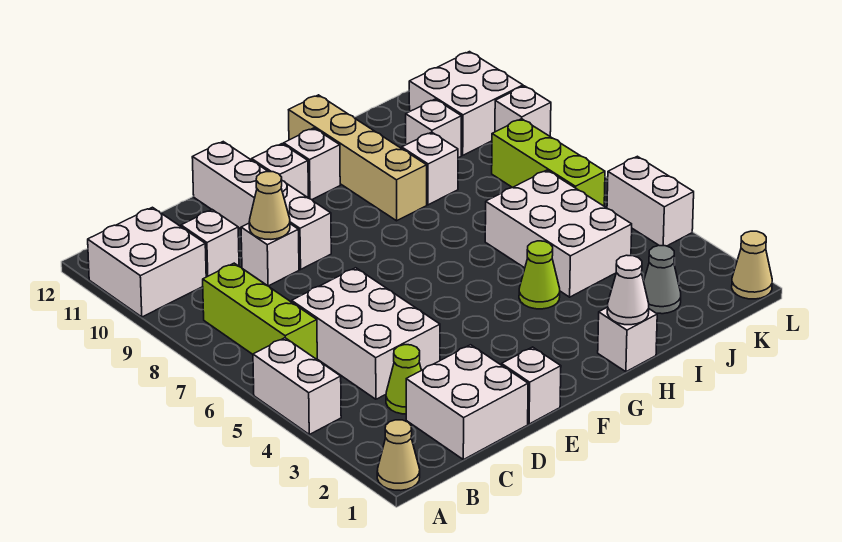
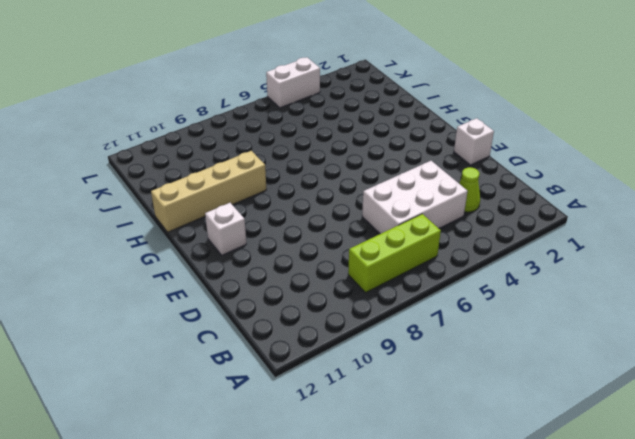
none -> tan 1x1 cone [377,420,420,490]
none -> white 1x2 brick [253,338,341,434]
none -> white 2x2 brick [88,207,206,317]

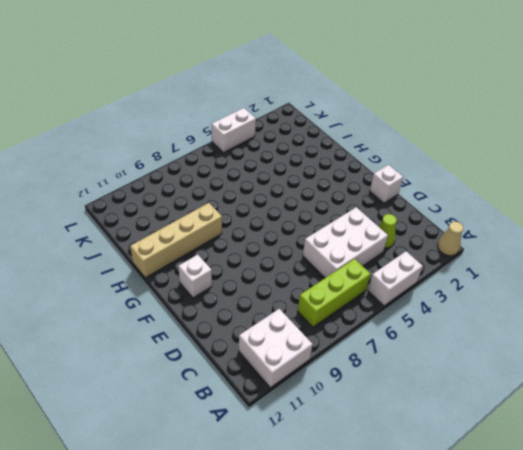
none -> white 2x2 brick [406,345,528,460]
none -> white 1x1 brick [181,210,239,277]
none -> white 1x1 brick [241,223,299,286]

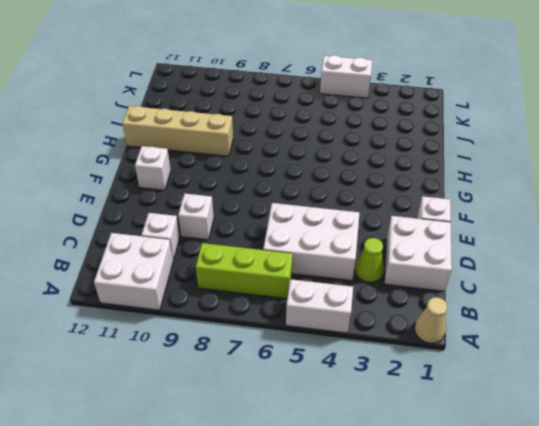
none -> white 1x4 brick [192,142,331,269]
none -> white 1x1 brick [284,128,340,200]
none -> white 1x1 brick [598,307,657,372]

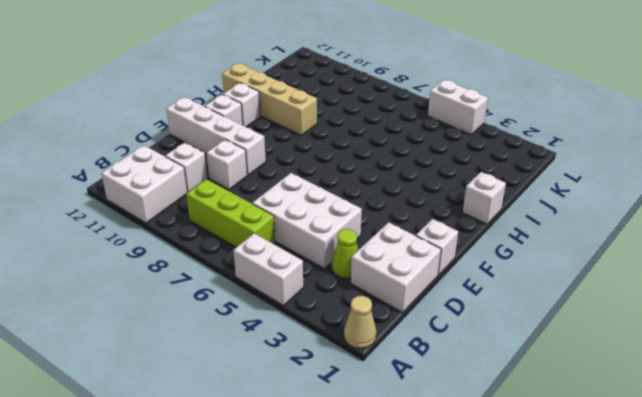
none -> lime 1x1 cone [519,241,560,309]
none -> white 2x3 brick [485,170,632,297]
none -> white 1x1 brick [402,132,458,205]

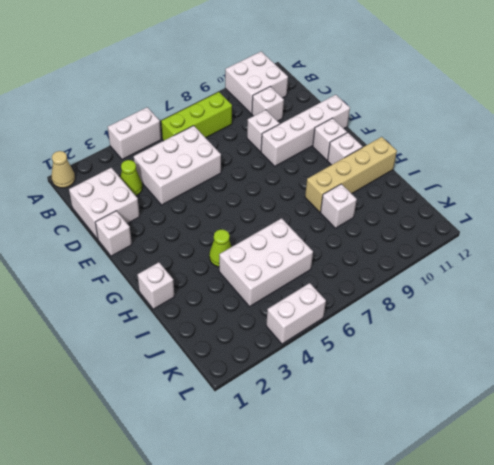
none -> grey 1x1 cone [644,246,681,314]
none -> white 1x1 brick [406,99,462,158]
none -> lime 1x3 brick [492,119,605,206]

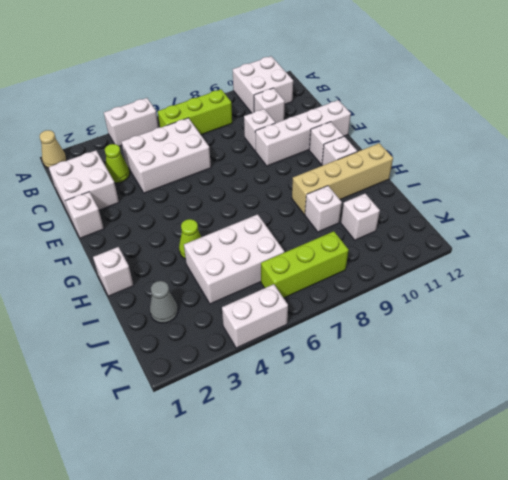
none -> white 2x2 brick [409,52,523,155]
none -> tan 1x1 cone [732,231,772,299]
none -> white 1x1 brick [495,86,551,136]

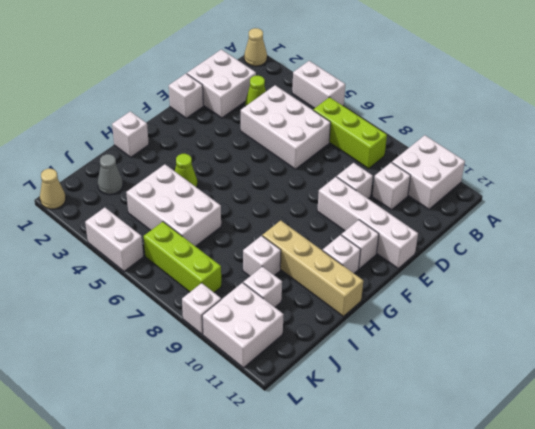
none -> tan 1x1 cone [249,172,290,239]
none -> white 1x1 cone [607,255,649,325]

